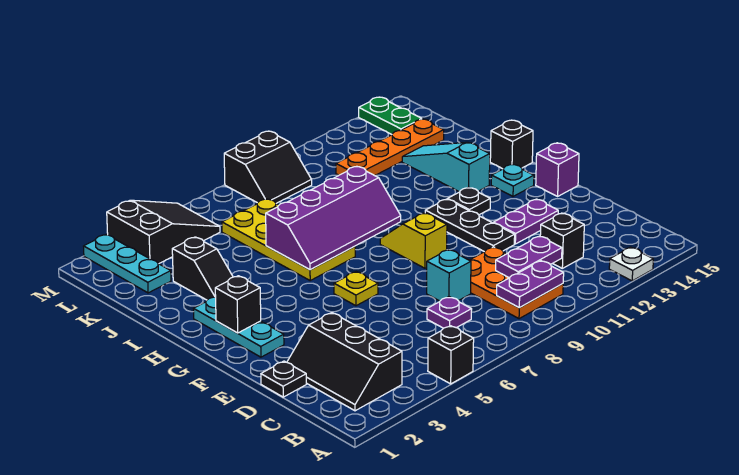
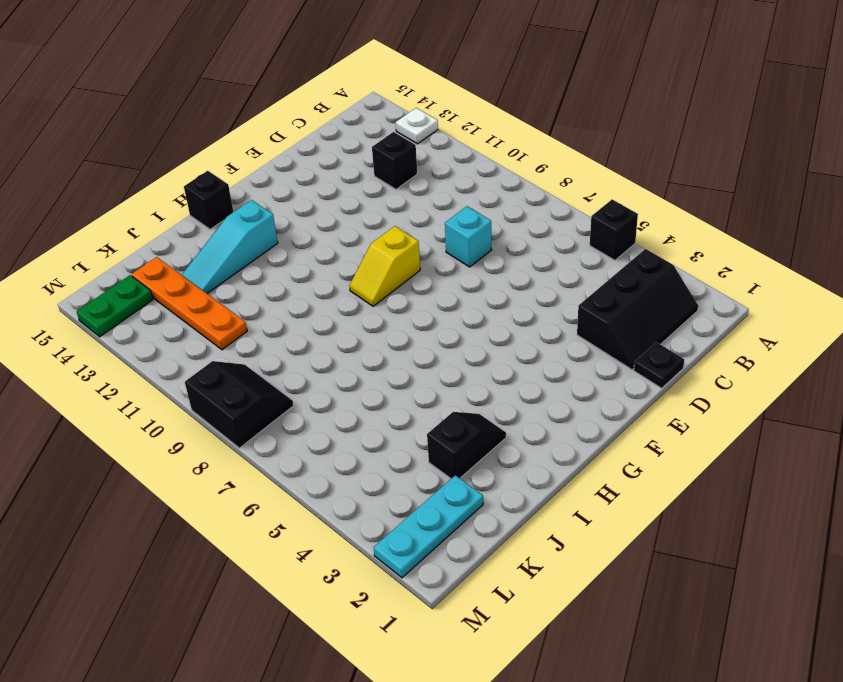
none -> orange 2x3 plate [470,247,563,319]
none -> purple 1x1 plate [427,297,472,328]
none -> black 1x3 plate [425,199,515,252]

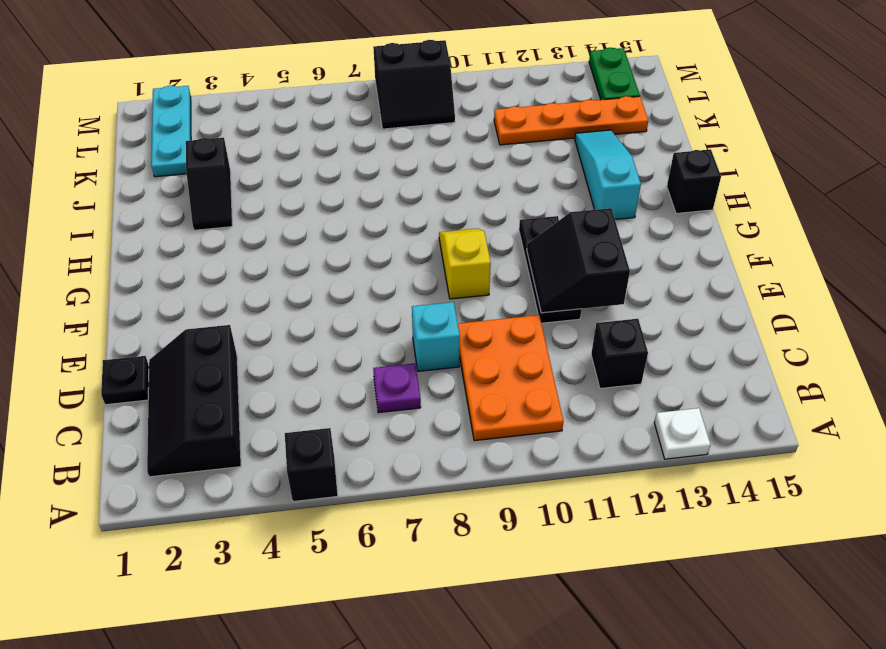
black 2x2 slope [527,208,630,313] -> none
none -> purple 1x2 plate [494,199,558,244]
none -> cyan 1x3 plate [194,297,284,357]
none -> yellow 1x1 plate [334,272,378,306]

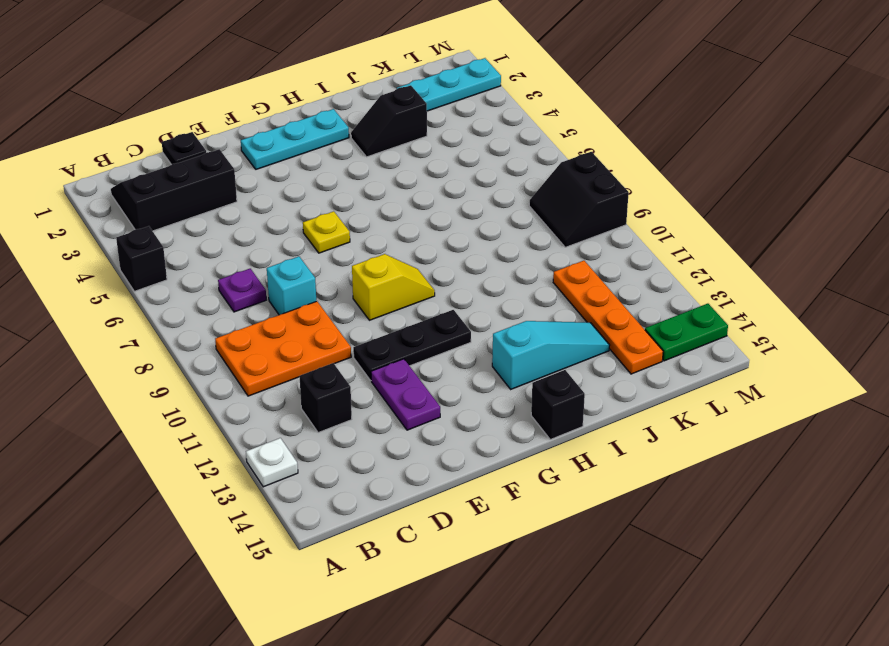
none -> purple 1x1 brick [536,143,579,196]
none -> black 1x1 plate [448,187,490,215]
none -> cyan 1x1 plate [491,165,534,196]

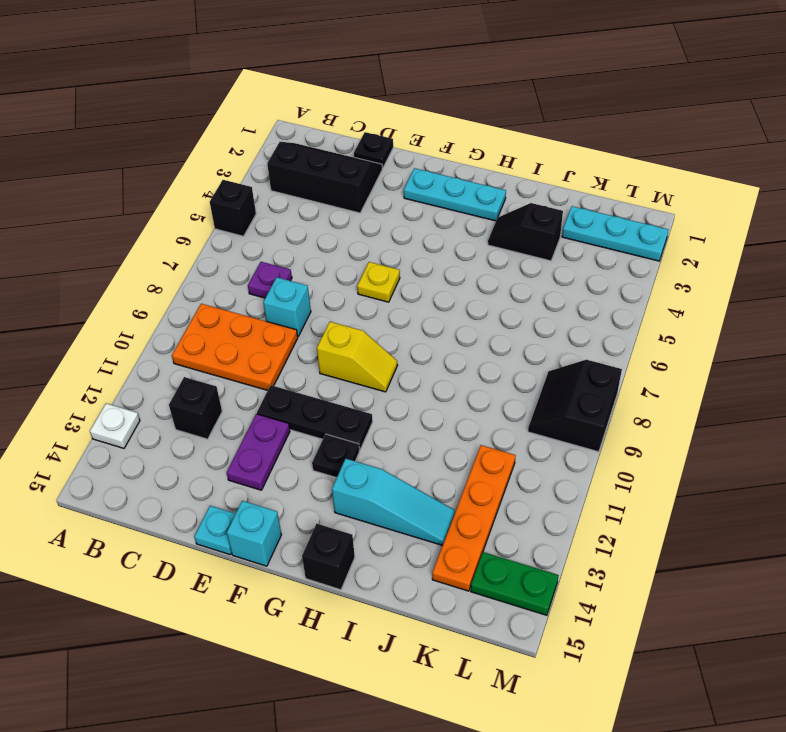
cyan 1x1 plate [194,506,235,555] -> cyan 1x1 plate moved to [491,165,534,196]
cyan 1x1 brick [227,501,281,566] -> purple 1x1 brick [536,143,579,196]
none -> yellow 2x4 plate [222,199,355,280]
none -> black 2x3 slope [107,200,220,264]
none -> purple 1x2 plate [497,261,564,308]

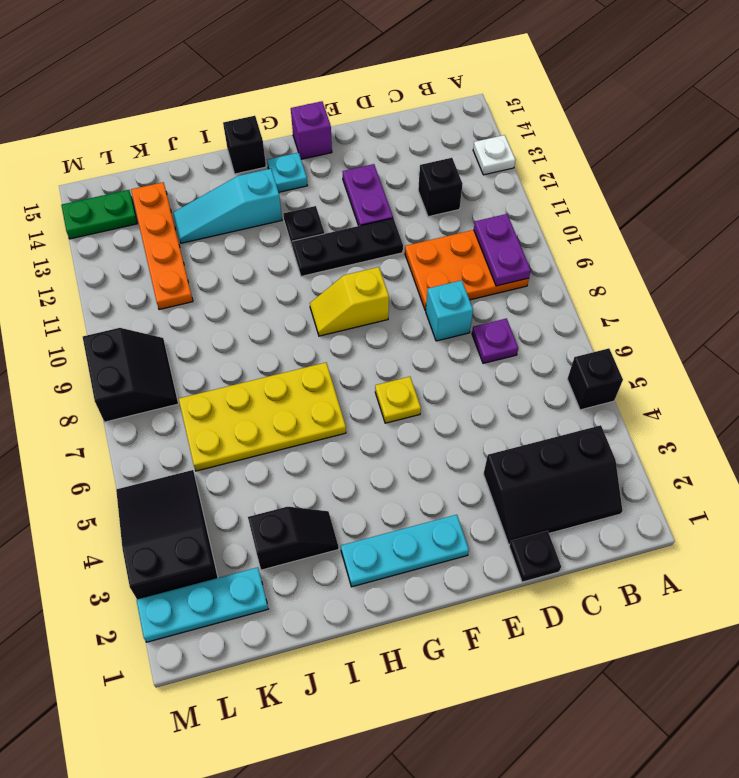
none -> purple 1x2 plate [496,236,562,278]
none -> black 1x1 brick [215,276,261,333]
none -> purple 2x4 slope [266,167,401,270]

